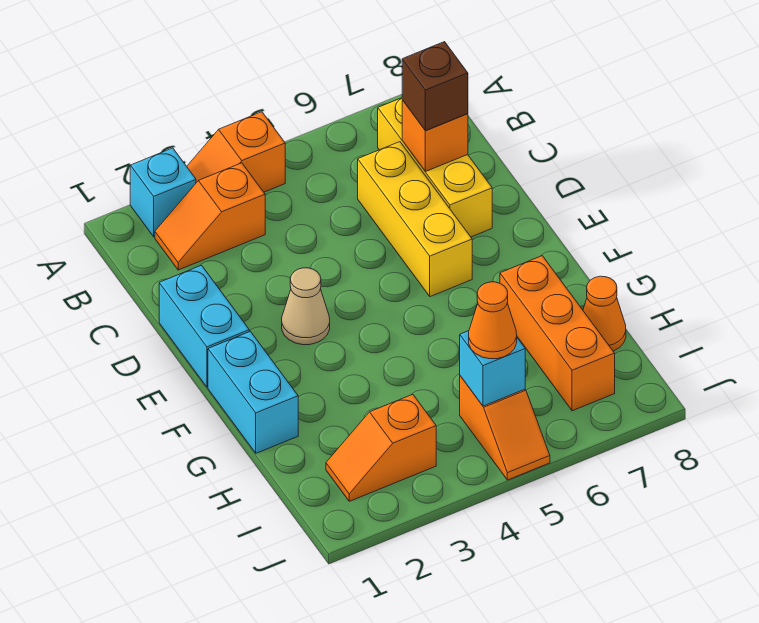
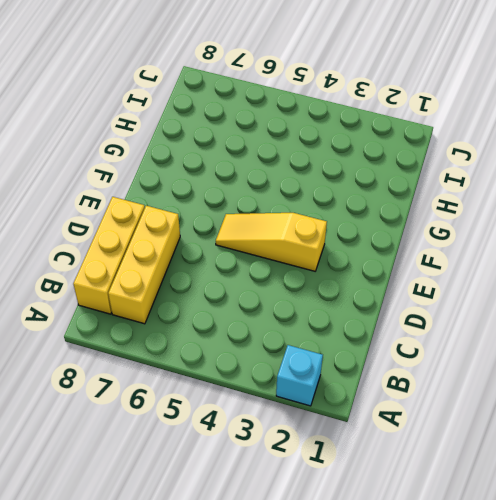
yellow 1x3 brick [73,197,145,314] -> yellow 1x3 brick moved to [358,142,472,297]
yellow 1x3 slope [216,213,327,271] -> tan 1x1 cone [282,268,330,345]
none -> orange 1x2 slope [187,112,285,192]
none -> orange 1x2 slope [155,163,265,270]
none -> cyan 1x2 brick [159,265,249,387]

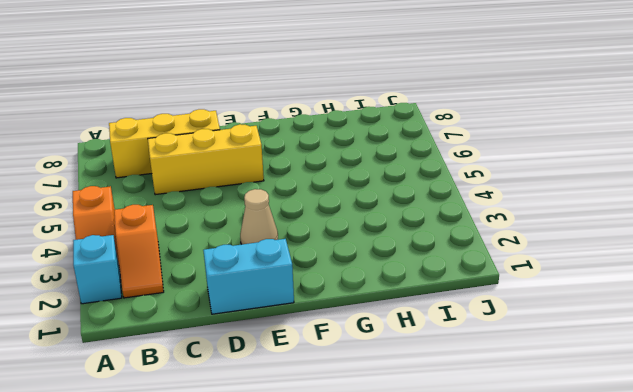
none -> cyan 1x2 brick [208,331,298,453]
none -> orange 1x3 brick [500,256,615,411]
none -> orange 1x1 cone [583,276,626,351]

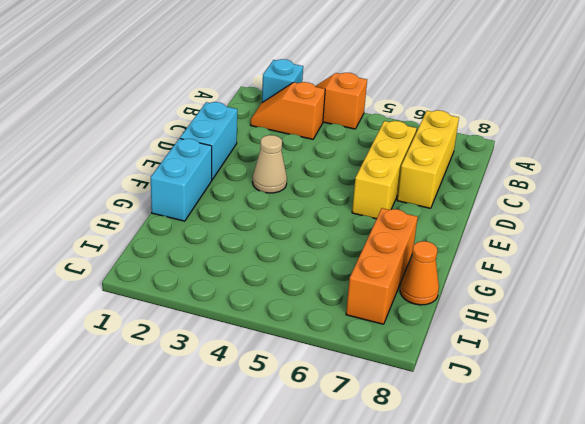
none -> orange 1x2 slope [326,394,436,501]
none -> orange 1x2 slope [460,376,550,480]
none -> orange 1x1 brick [402,100,468,172]

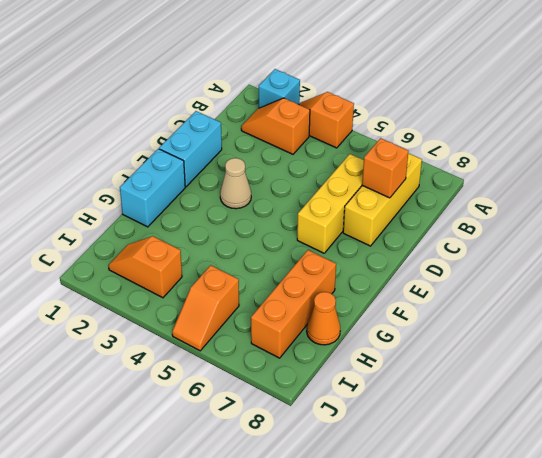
none -> cyan 1x1 brick [460,331,525,406]
none -> brown 1x1 brick [402,42,468,131]
none -> orange 1x1 cone [469,282,517,359]

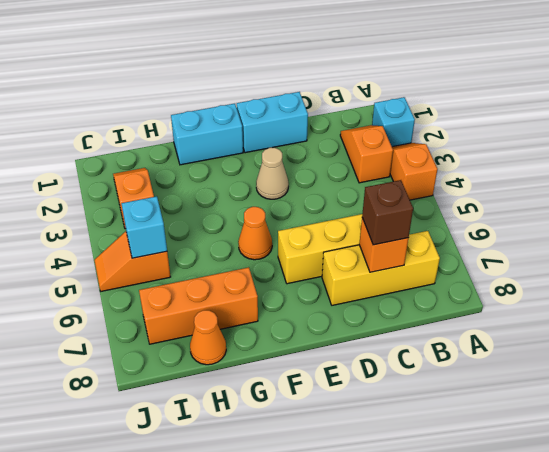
orange 1x1 cone [238,207,272,260] -> orange 1x1 cone moved to [469,282,517,359]

